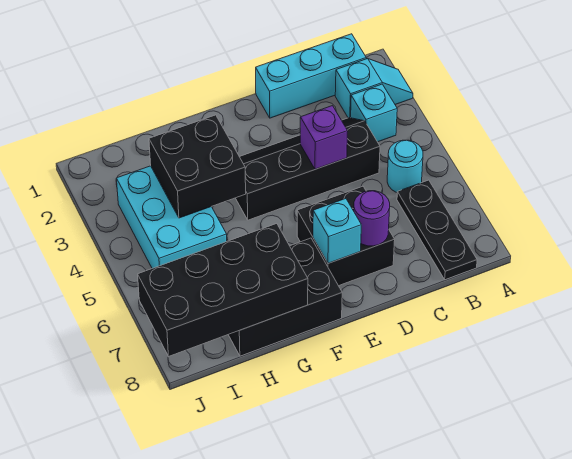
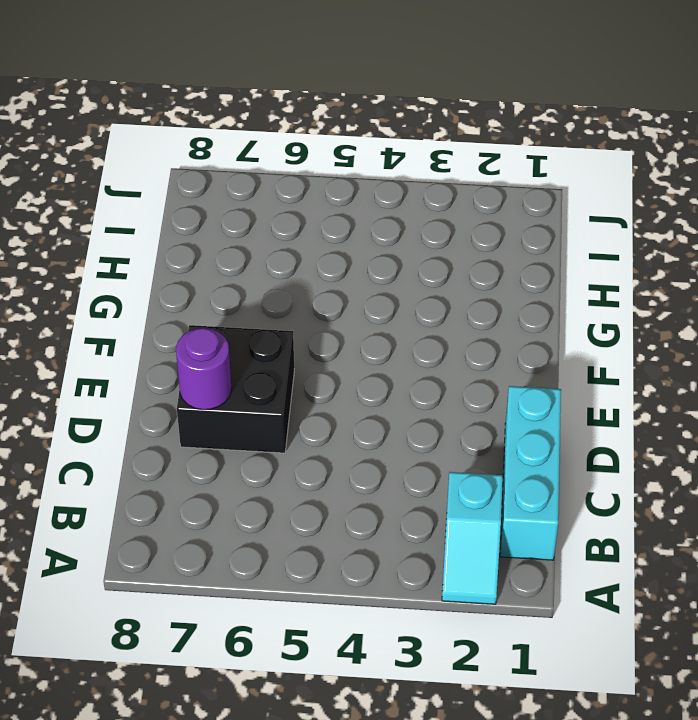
none -> cyan 1x1 brick [351,84,397,142]
none -> cyan 1x1 round brick [387,140,423,193]
none -> black 1x3 plate [397,180,477,280]

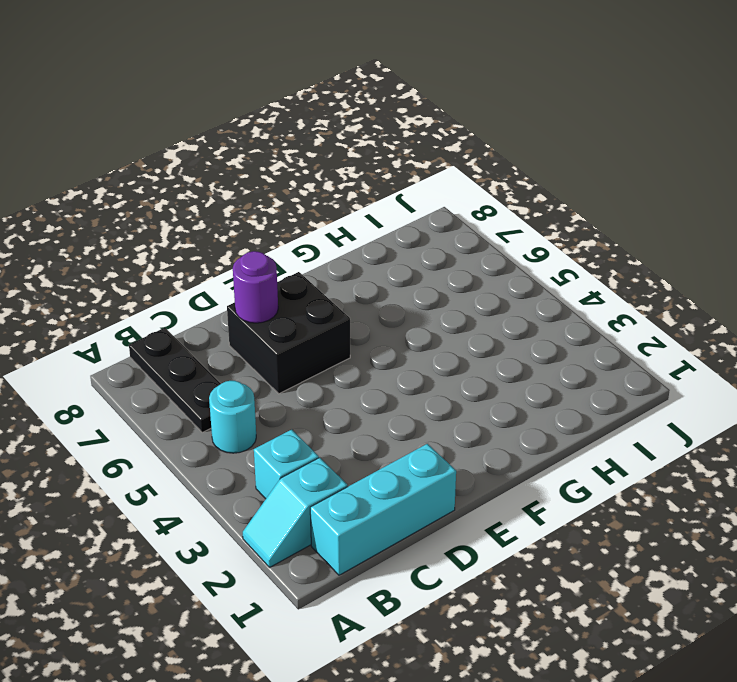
none -> black 2x4 slope [236,118,380,220]
none -> black 2x3 brick [228,238,342,356]
none -> cyan 2x3 brick [116,166,227,268]

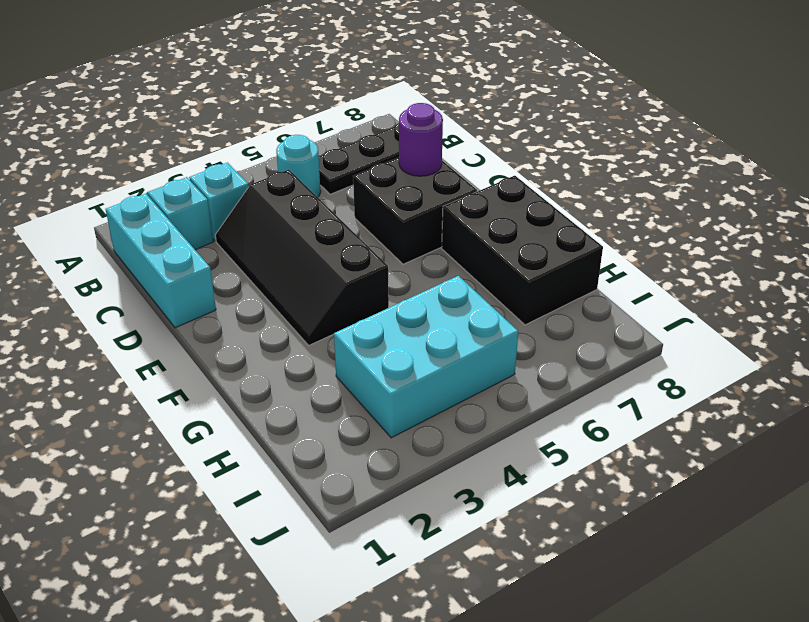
none -> purple 1x1 brick [300,106,348,169]
none -> cyan 1x1 brick [313,199,361,263]
none -> black 2x2 brick [149,115,246,218]

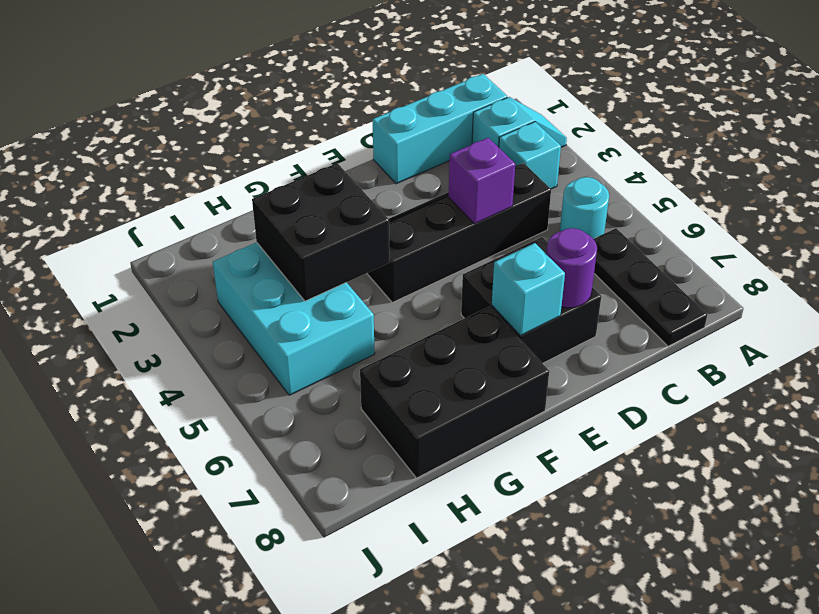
none -> black 2x4 brick [138,224,308,357]

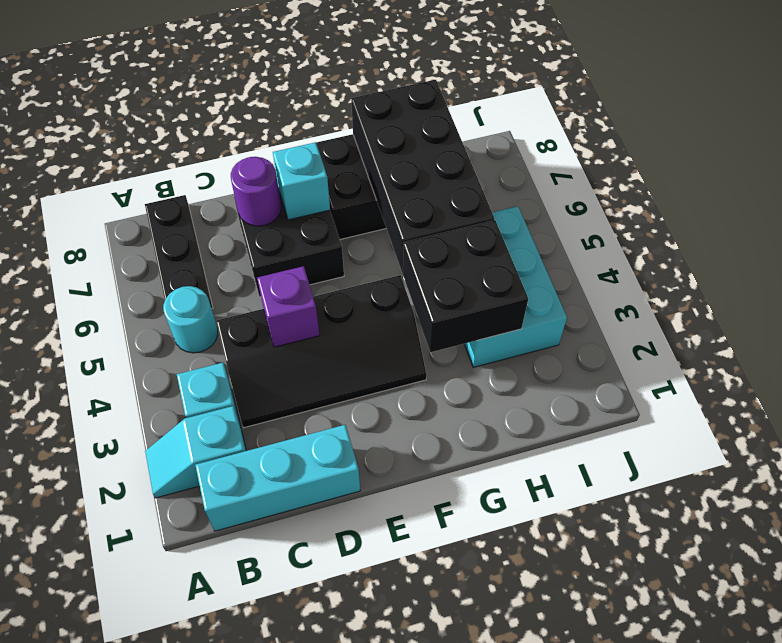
black 2x4 brick [351,80,494,272] -> black 2x4 brick turned to [138,224,308,357]

